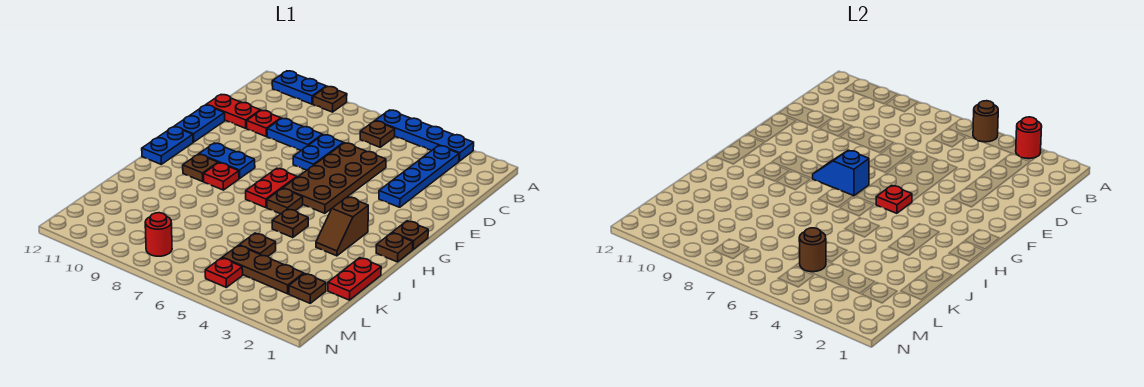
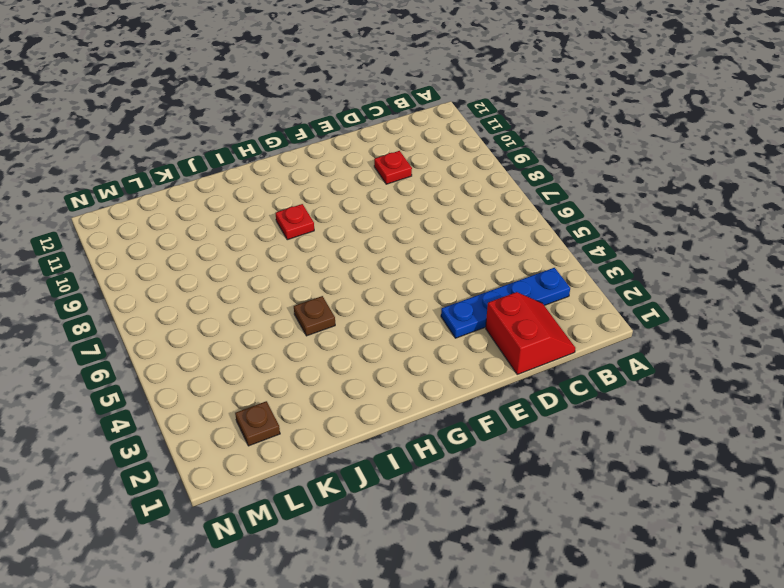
red 2x2 slope [486,292,575,374] -> none
none -> blue 1x4 plate [375,110,474,161]
none -> brown 1x1 plate [313,86,347,112]
none -> blue 1x2 plate [272,71,326,104]
none -> brown 1x1 plate [360,121,395,147]

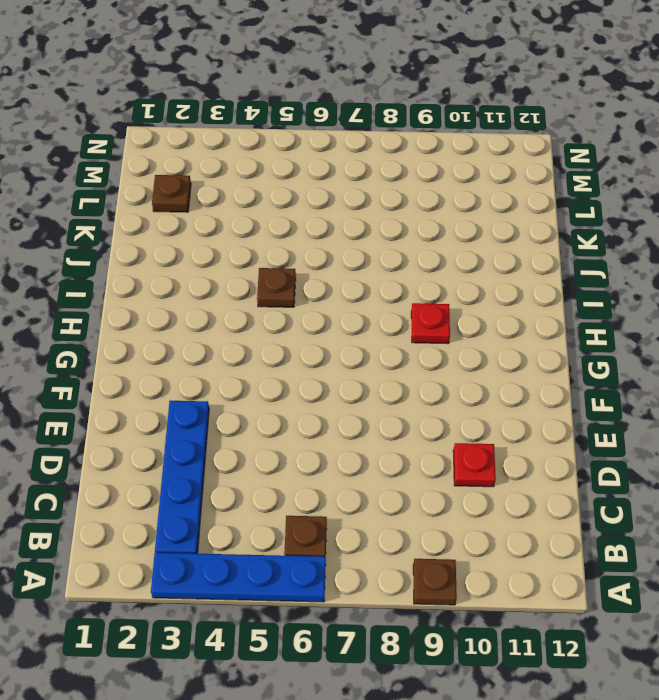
none -> blue 1x2 plate [272,71,326,104]
none -> brown 2x4 plate [283,143,386,213]
none -> blue 1x2 plate [293,135,344,170]
none -> blue 1x2 plate [267,119,322,150]

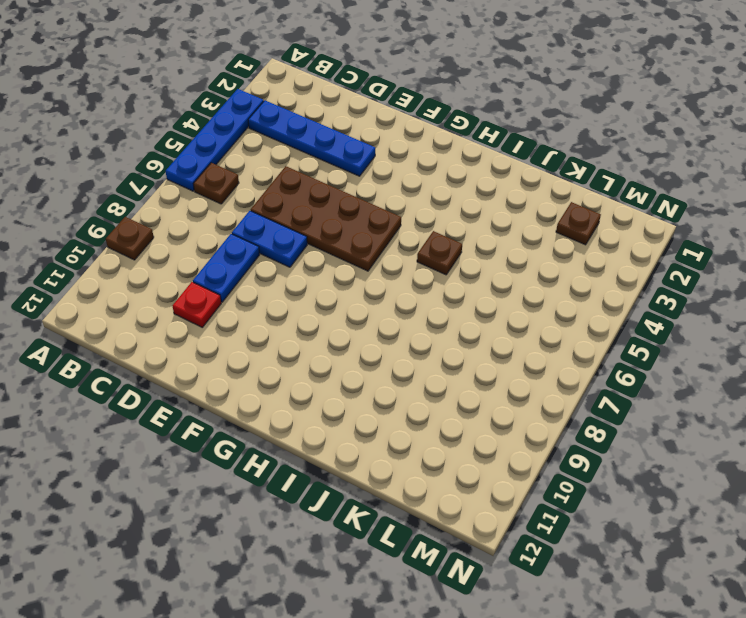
none -> blue 1x2 plate [272,71,326,104]
none -> red 1x2 plate [206,95,260,128]
none -> blue 1x2 plate [174,105,225,142]
none -> brown 1x1 plate [392,221,428,249]

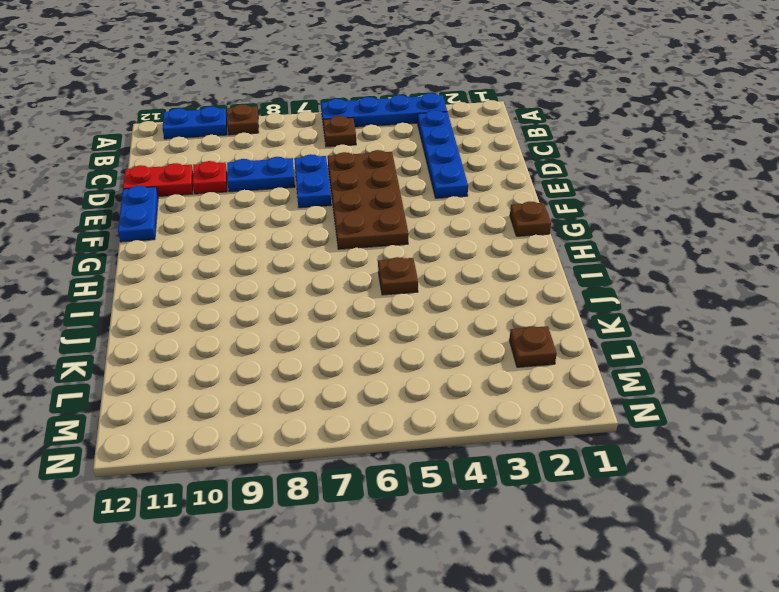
none -> red 1x2 plate [246,168,297,208]
none -> blue 1x2 plate [199,143,255,179]
none -> blue 1x2 plate [142,127,193,164]
none -> brown 1x1 plate [376,233,413,262]

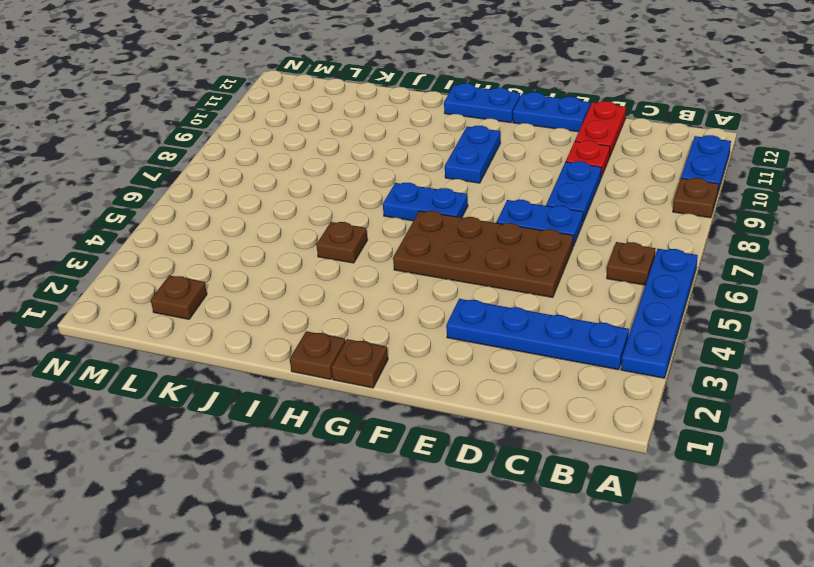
blue 1x2 plate [383,183,468,221] -> red 1x2 plate [246,168,297,208]
none -> brown 1x2 slope [316,197,368,256]
none -> brown 1x1 plate [267,188,303,214]
none -> red 1x1 plate [203,163,239,190]
none -> brown 1x1 plate [183,154,218,181]

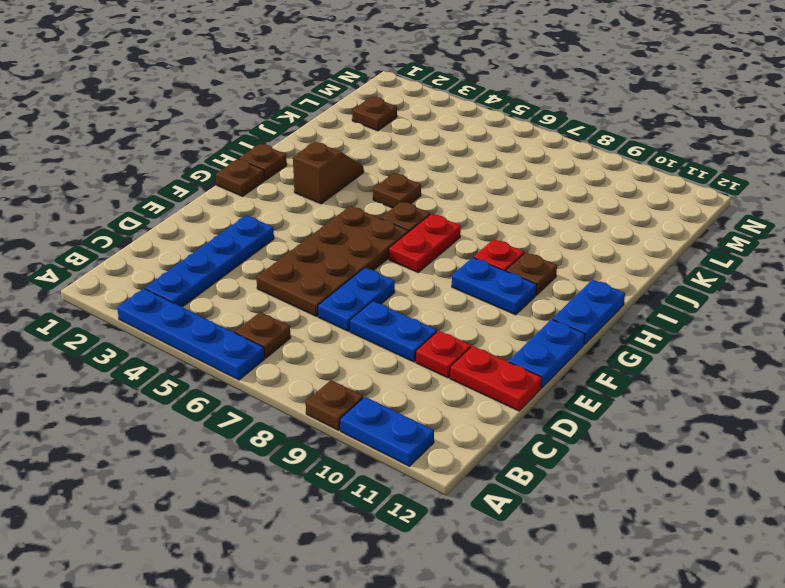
none -> red 1x2 plate [328,258,381,300]
none -> brown 1x1 plate [239,233,276,256]
none -> brown 1x3 plate [222,245,304,294]
none -> red 1x1 plate [205,258,243,287]

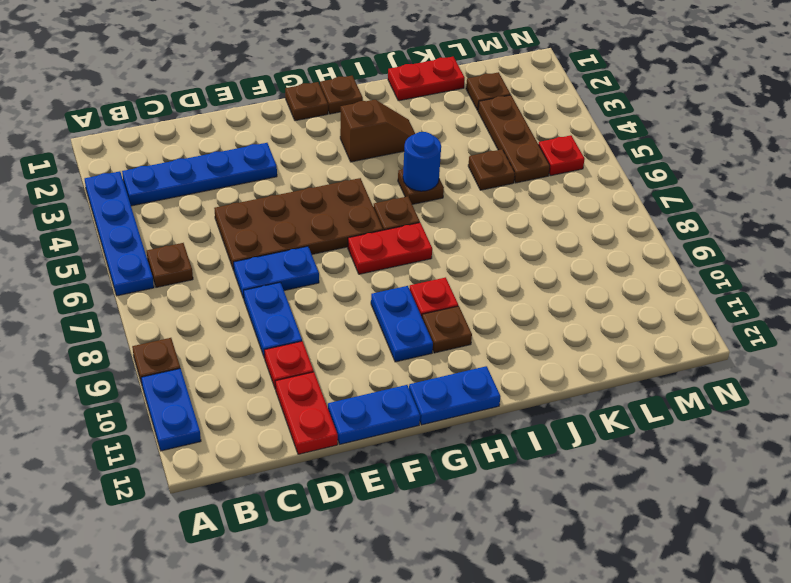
blue 1x1 round brick [403,132,441,191] -> none
none -> red 1x1 round brick [145,213,172,256]
none -> red 1x1 round brick [1016,117,1042,159]
none -> brown 1x1 round brick [973,101,998,142]
none -> red 1x1 plate [876,186,912,213]

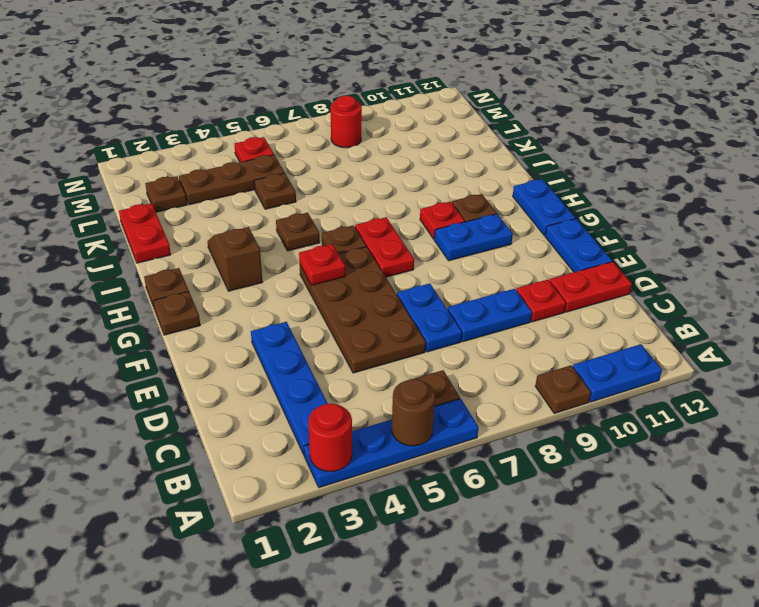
none -> blue 1x2 slope [813,150,869,196]
none -> brown 1x1 round brick [799,228,826,272]

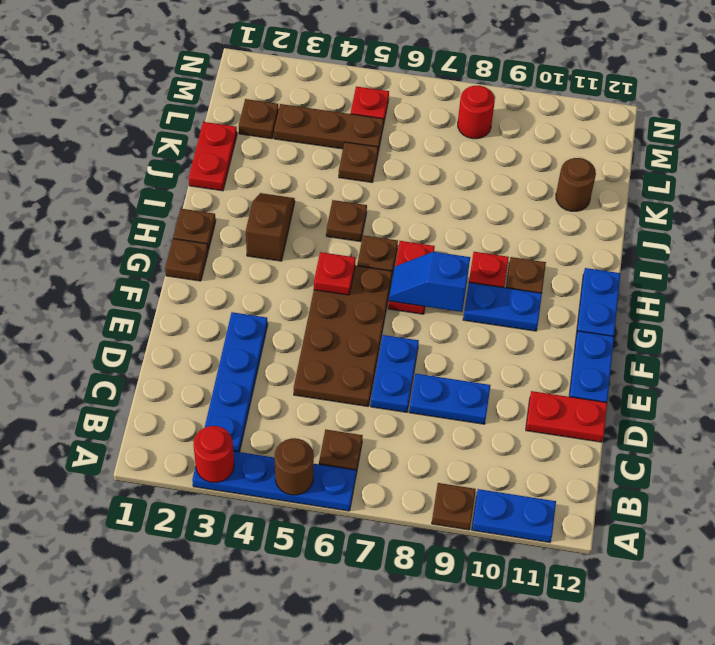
blue 1x2 slope [389,252,470,312] -> blue 1x2 slope turned to [813,150,869,196]
brown 1x1 round brick [556,158,596,211] -> brown 1x1 round brick moved to [799,228,826,272]
none -> red 1x1 plate [247,110,281,136]

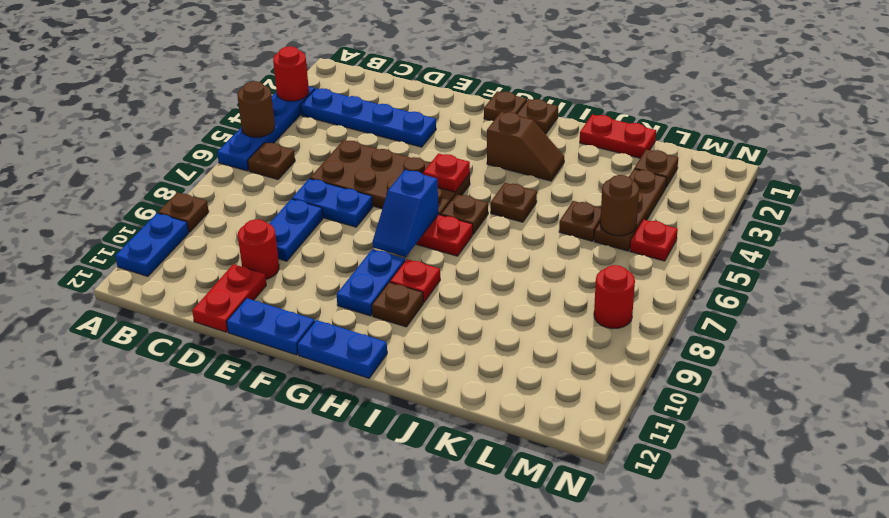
red 1x1 round brick [238,219,279,279] -> red 1x1 plate [247,110,281,136]

